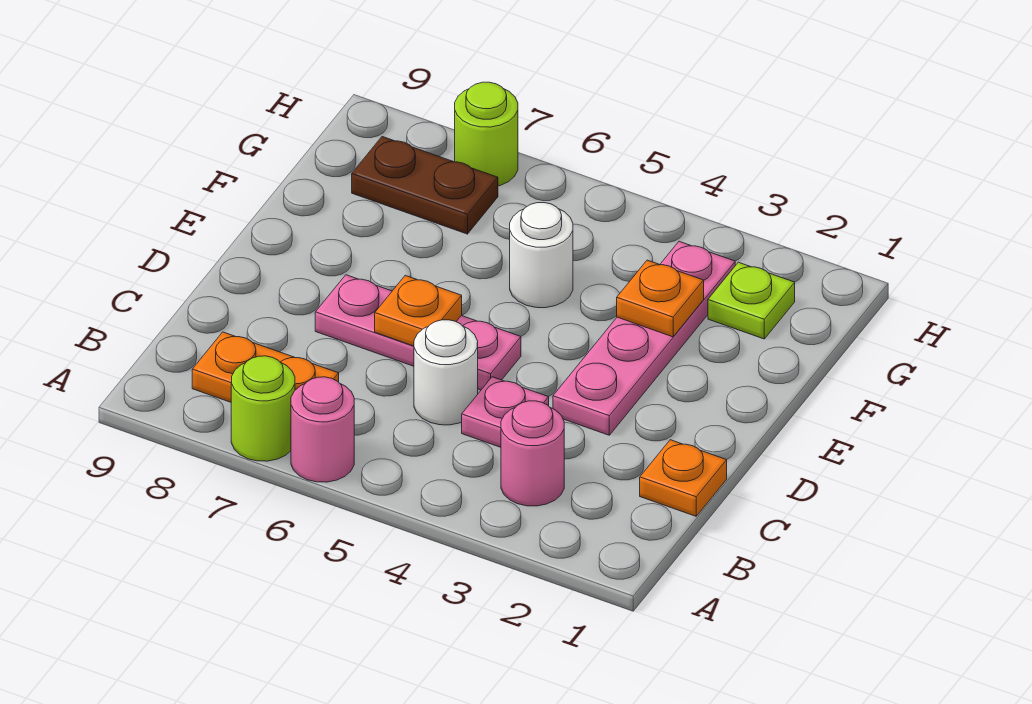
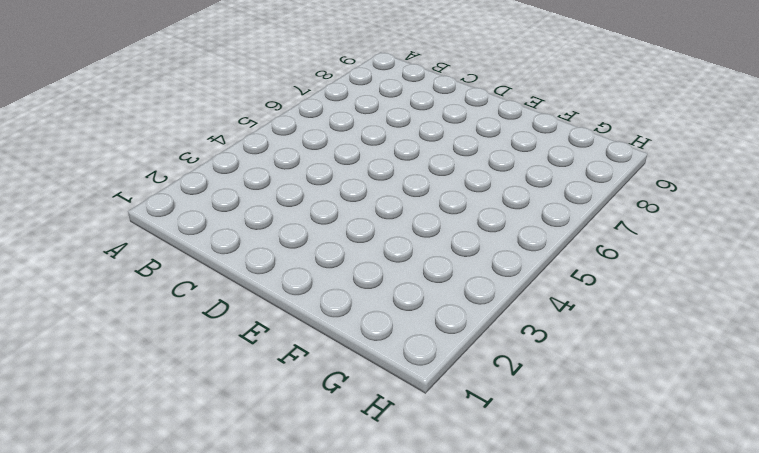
none -> pink 1x1 round brick [291,377,354,482]
none -> lime 1x1 round brick [231,356,295,461]
none -> pink 1x1 round brick [501,401,564,506]

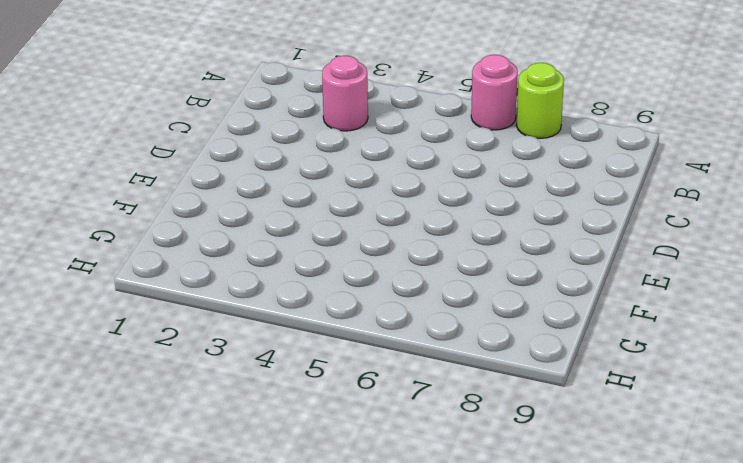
none -> orange 1x2 plate [192,332,339,402]
none -> orange 1x1 plate [640,440,727,516]
none -> pink 1x1 plate [462,377,549,447]

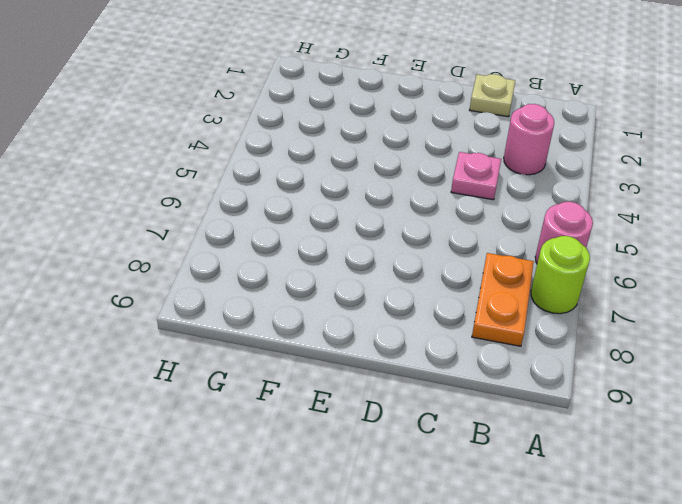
tan 1x1 plate [470,74,515,117] -> orange 1x1 plate [640,440,727,516]
none -> white 1x1 round brick [414,320,478,425]
none -> pink 1x4 plate [553,241,735,435]
none -> pink 1x3 plate [315,275,521,390]

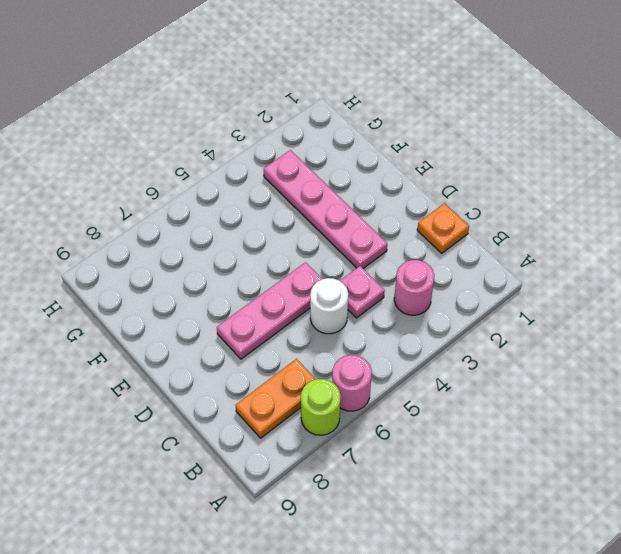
none -> white 1x1 round brick [510,203,573,308]
none -> lime 1x1 plate [708,262,795,339]
none -> brown 1x2 plate [352,137,498,234]

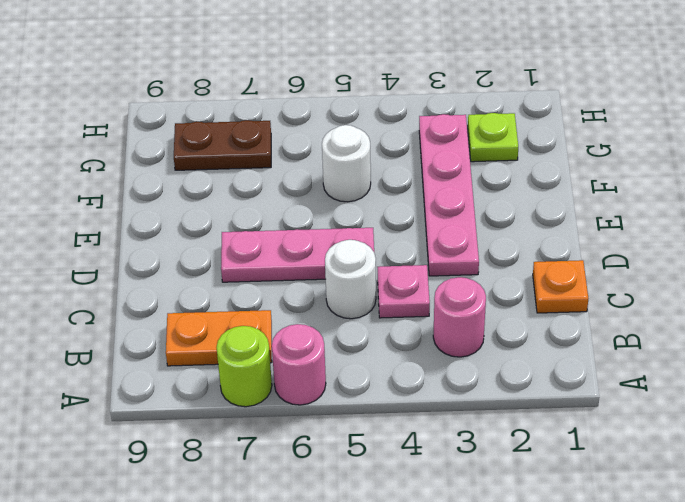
none -> lime 1x1 round brick [455,82,518,186]
none -> orange 1x1 plate [375,275,462,346]
none -> orange 1x1 plate [617,260,704,337]

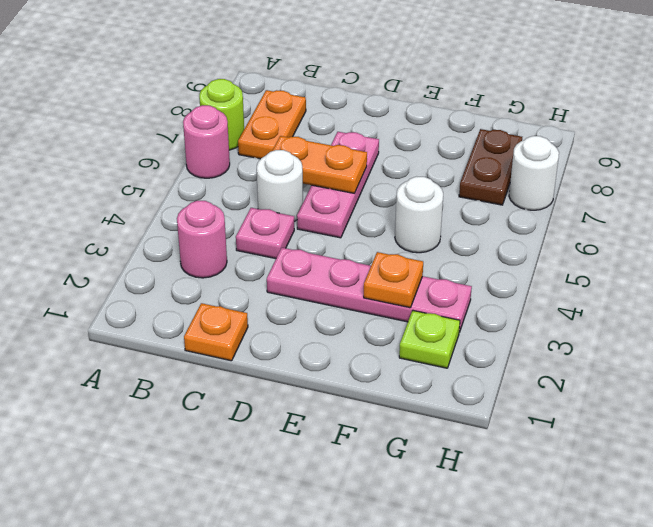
orange 1x2 plate [272,136,367,193] -> orange 1x1 plate [375,275,462,346]
white 1x1 round brick [509,136,559,210] -> lime 1x1 round brick [455,82,518,186]

